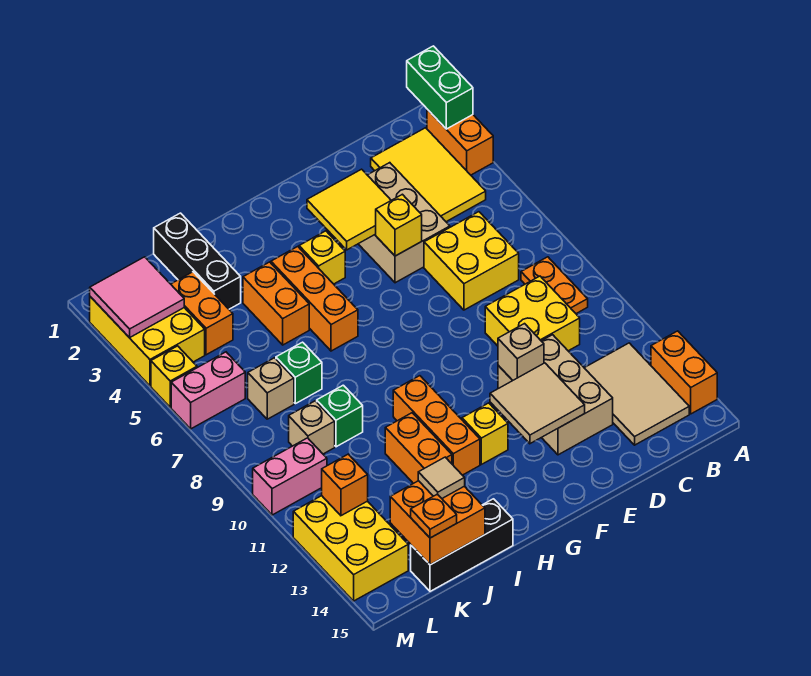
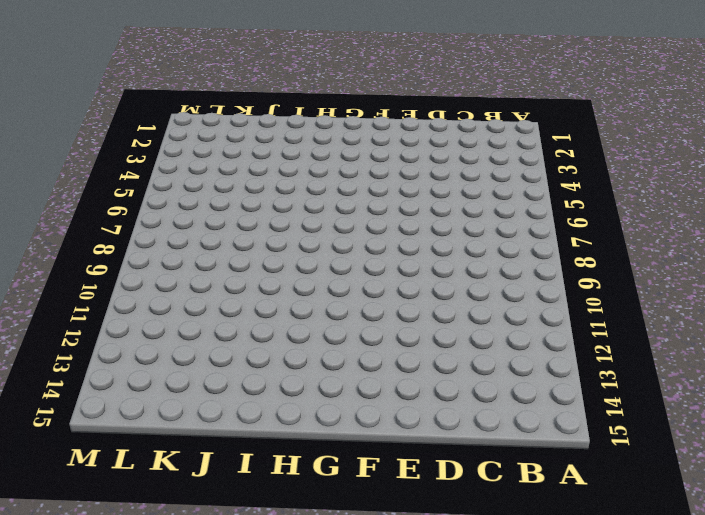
none -> orange 1x2 brick [427,109,493,175]
none -> orange 1x2 brick [651,331,717,414]
none -> yellow 2x3 tile [371,128,486,222]
none -> orange 1x2 plate [521,257,588,314]

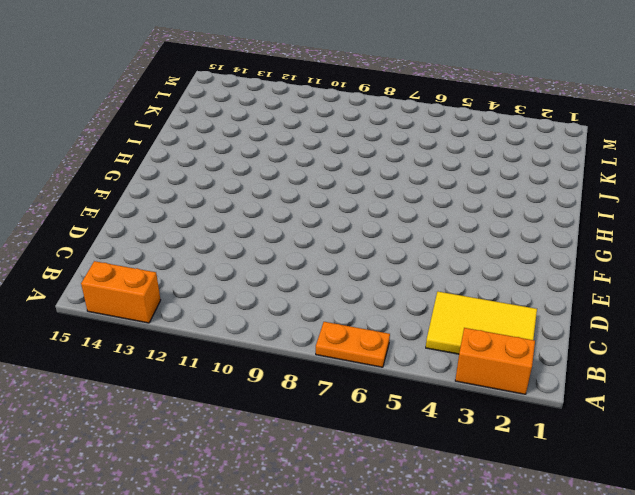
orange 1x2 plate [316,322,390,367] -> orange 1x2 plate moved to [521,257,588,314]
none -> tan 2x3 tile [585,343,689,445]
none -> yellow 2x2 brick [424,212,519,310]
none -> yellow 2x2 brick [485,276,580,351]
none -> tan 2x3 brick [359,163,450,283]

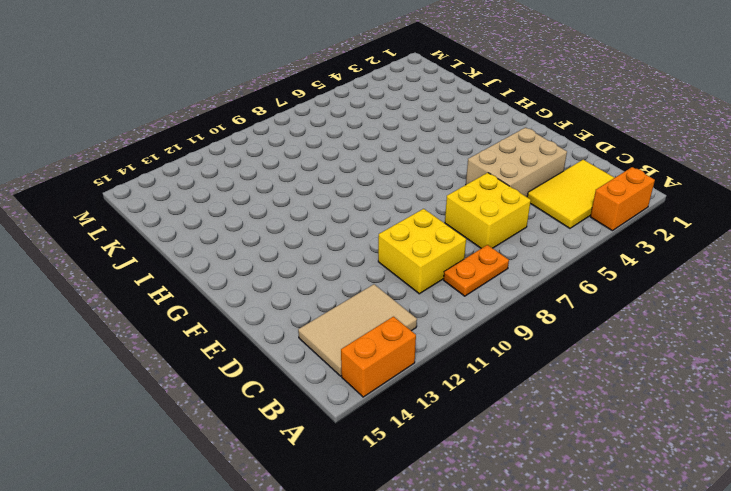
none -> tan 2x3 brick [498,335,613,455]
none -> yellow 1x1 brick [299,231,345,284]
none -> yellow 1x1 brick [462,403,508,464]
none -> orange 1x3 brick [271,247,358,351]

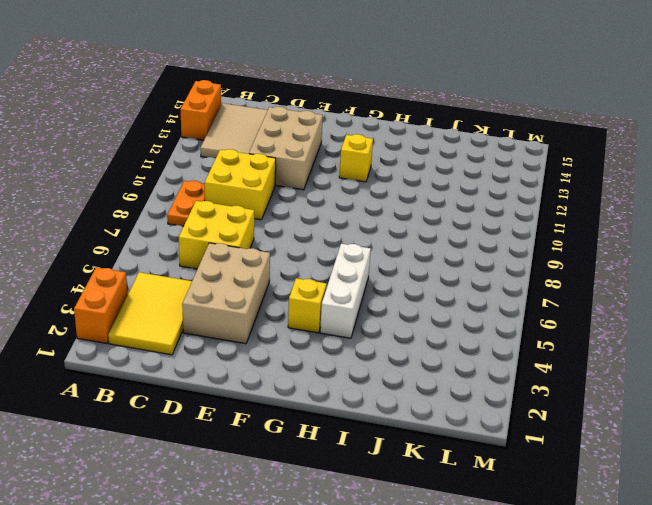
white 1x3 brick [320,244,371,338] -> orange 1x3 brick [271,247,358,351]
none -> orange 1x3 brick [393,376,480,475]
none -> orange 1x2 brick [243,262,309,345]
none -> orange 1x2 brick [385,413,452,484]
none -> black 1x3 brick [411,499,513,591]

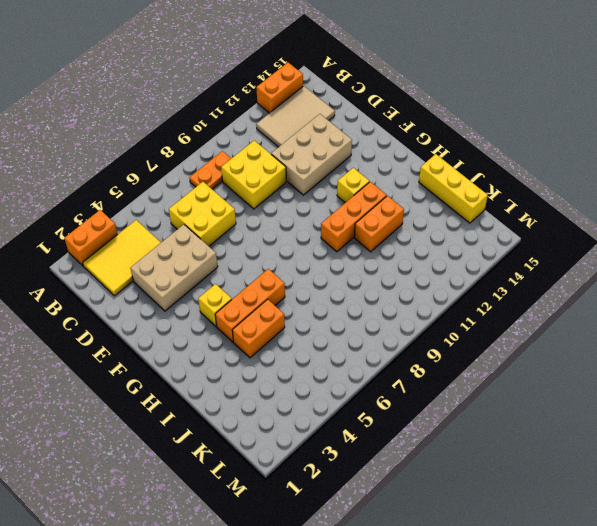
yellow 1x3 brick [419,154,488,223] -> black 1x3 brick [411,499,513,591]
none -> black 1x3 brick [154,213,241,309]
none -> green 1x1 brick [276,342,322,404]
none -> green 1x1 brick [317,385,363,447]
none -> orange 1x2 brick [171,272,233,355]

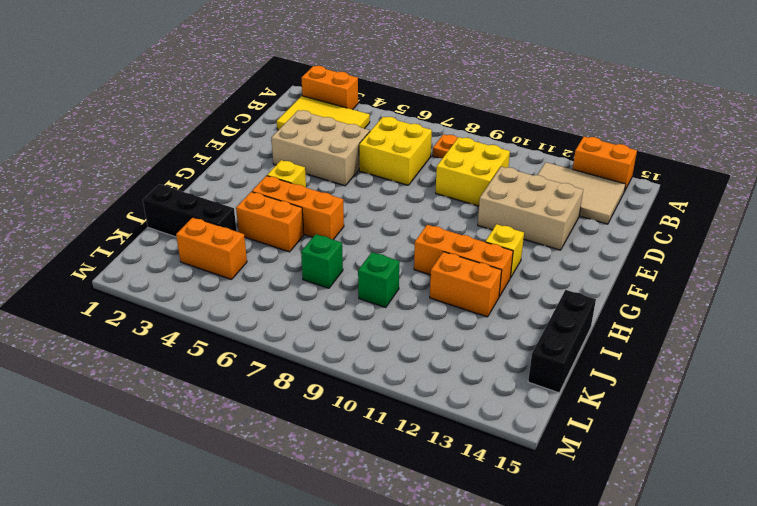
none -> tan 1x1 brick [248,358,294,419]
none -> tan 1x1 brick [289,401,335,454]
none -> yellow 2x3 brick [90,297,205,386]
none -> pink 1x2 brick [171,352,245,429]

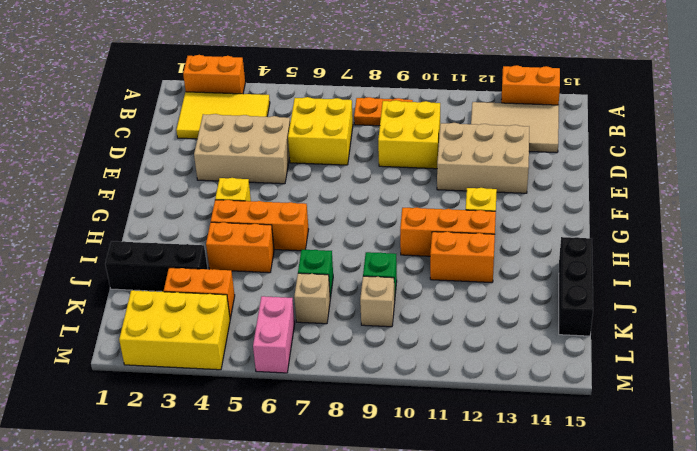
none -> pink 1x2 brick [253,438,327,515]
none -> yellow 2x3 brick [293,496,408,601]
none -> yellow 1x1 brick [151,346,197,407]
none -> green 1x2 brick [407,46,473,129]

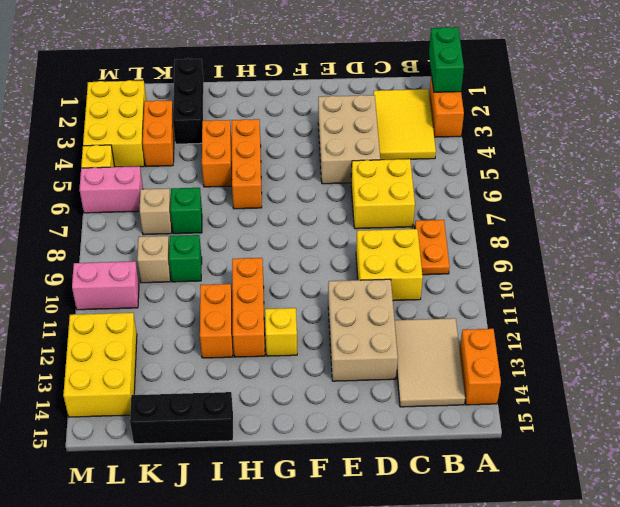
none -> yellow 1x1 brick [299,231,345,284]
none -> yellow 2x2 tile [307,169,391,250]
none -> yellow 1x1 brick [376,194,422,256]
none -> tan 1x1 brick [498,324,544,381]

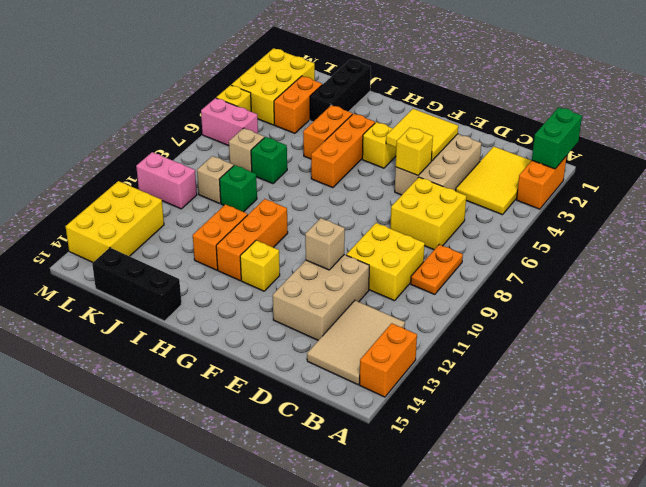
none -> tan 2x2 tile [490,363,585,444]
none -> orange 2x2 brick [390,481,485,565]
none -> pink 2x2 tile [90,257,184,338]
none -> orange 1x1 brick [322,454,368,516]

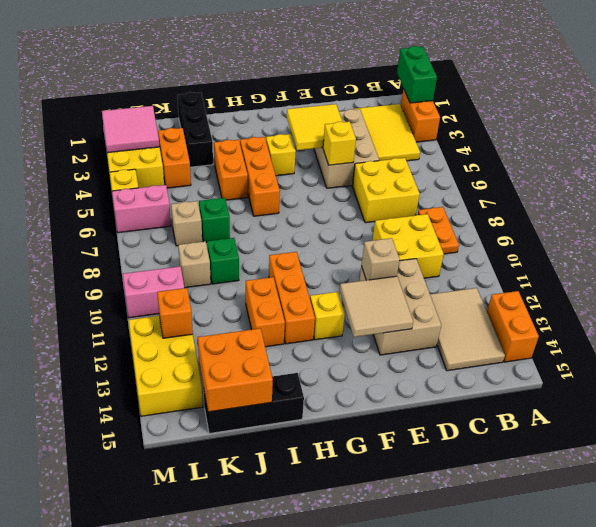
none -> tan 1x1 tile [418,457,465,498]
none -> orange 1x1 plate [411,494,457,538]

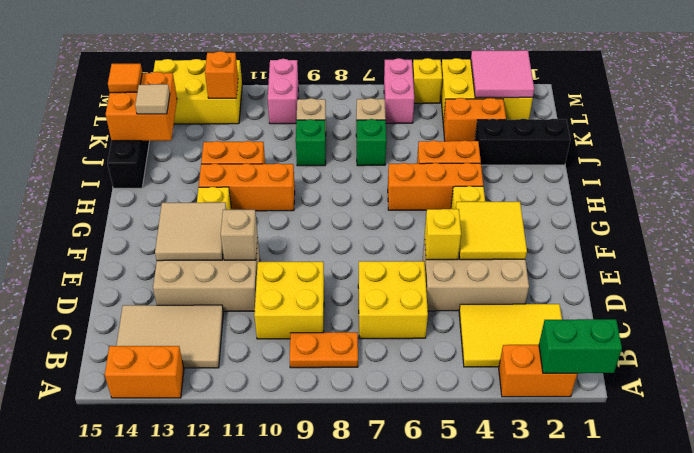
orange 1x1 tile [108,64,142,93] -> orange 1x1 plate [411,494,457,538]

